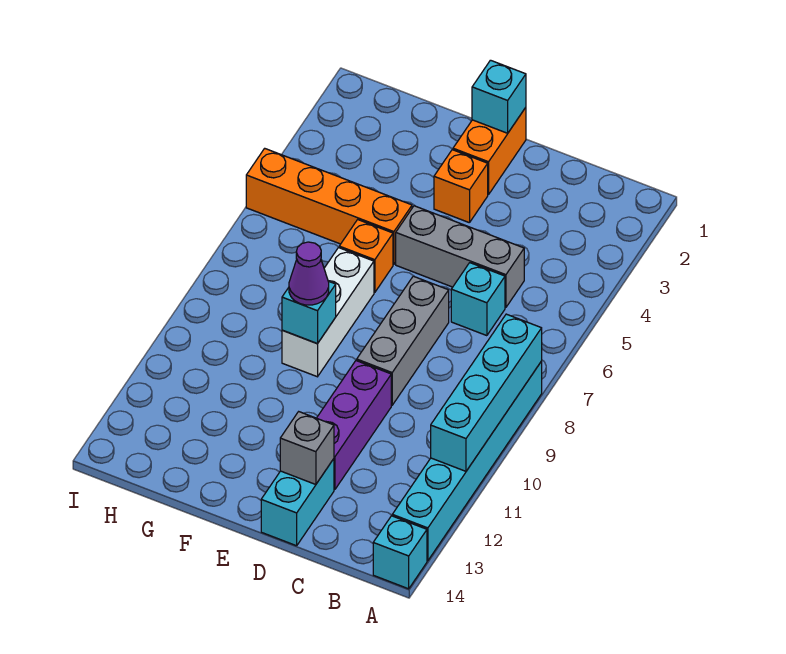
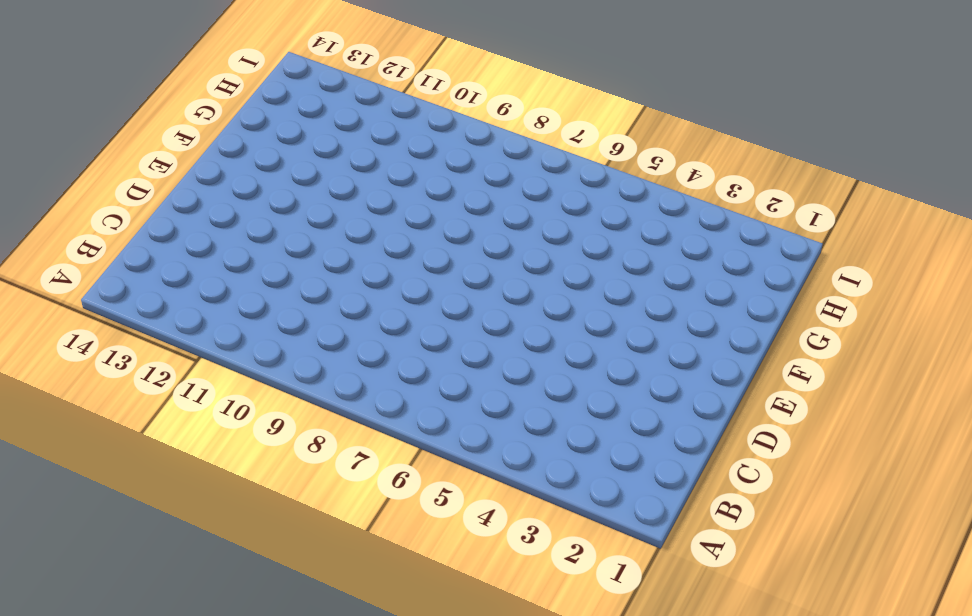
none -> cyan 1x6 brick [392,361,542,561]
none -> cyan 1x1 brick [373,516,427,589]
none -> grey 1x3 brick [396,206,524,307]

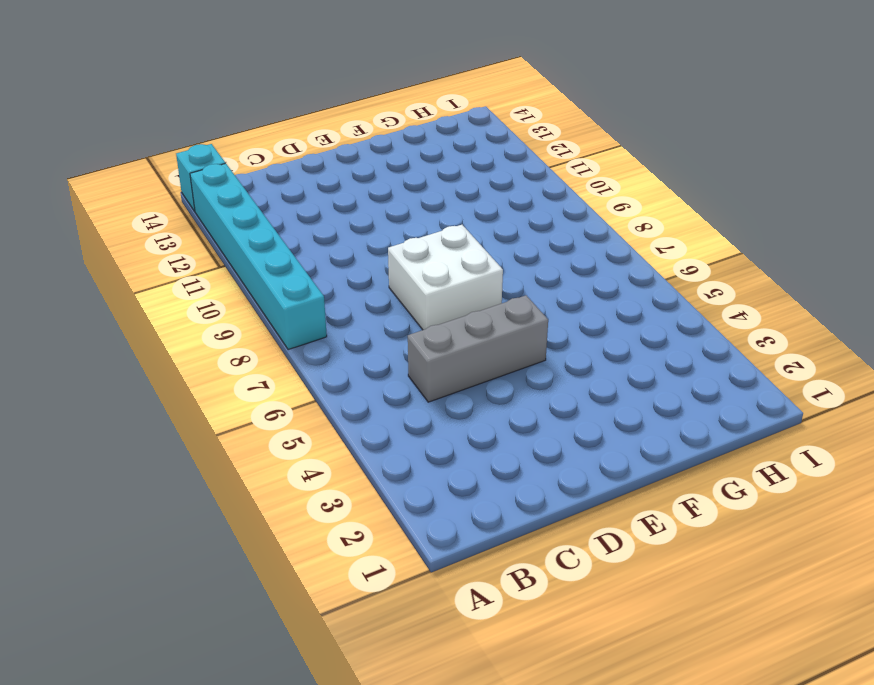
white 2x2 brick [388,225,503,330] -> grey 1x3 brick [357,276,449,405]
none -> cyan 1x1 brick [451,263,505,336]
none -> purple 1x3 brick [317,361,391,490]
none -> cyan 1x2 brick [261,459,334,546]

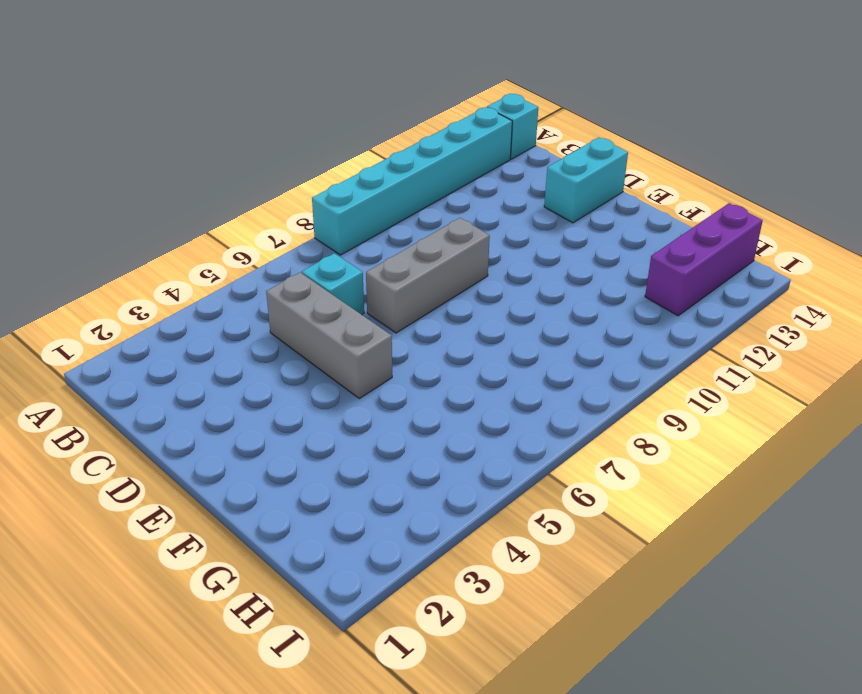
purple 1x3 brick [645,203,763,316] -> purple 1x3 brick moved to [317,361,391,490]
none -> orange 1x2 brick [453,108,526,195]
none -> orange 1x1 brick [434,150,488,223]
none -> orange 1x4 brick [246,148,412,264]

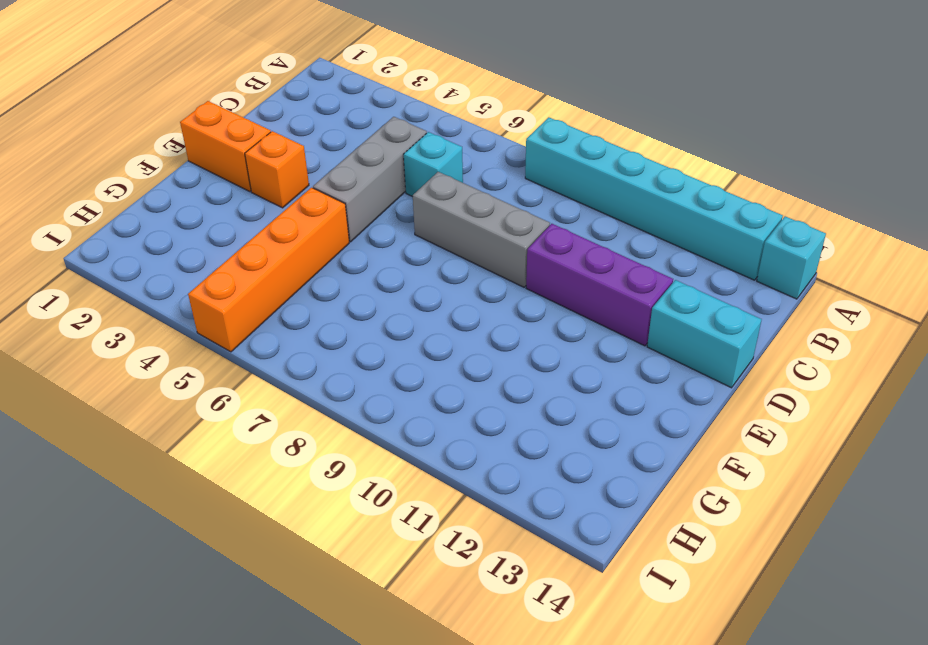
none -> orange 1x1 brick [339,220,393,293]
none -> white 1x3 brick [282,248,374,377]
none -> cyan 1x4 brick [431,314,542,471]

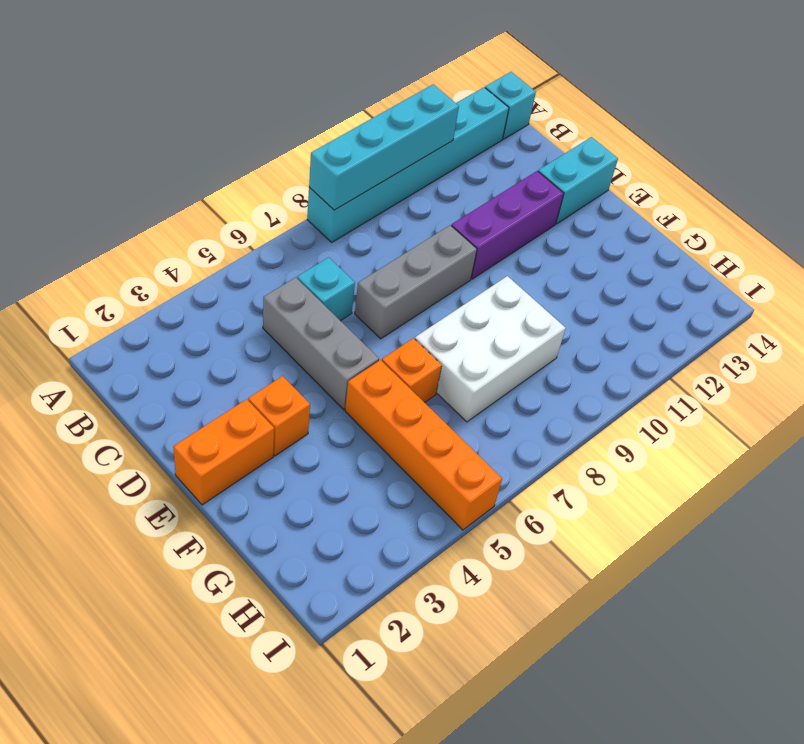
white 2x3 brick [415,276,566,422] -> white 1x3 brick [282,248,374,377]
none -> grey 1x1 brick [280,412,334,485]
none -> cyan 1x1 brick [472,60,526,133]
none -> cyan 1x1 brick [282,281,336,344]

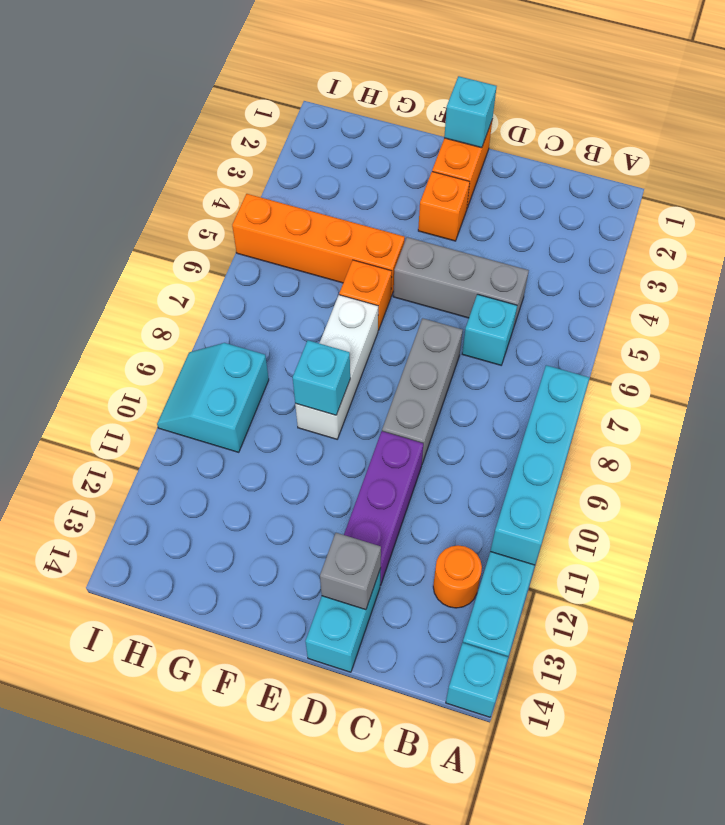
orange 1x1 round brick [433,545,482,608] -> none
cyan 2x2 slope [157,343,269,452] -> none
none -> purple 1x1 cone [289,242,329,305]

